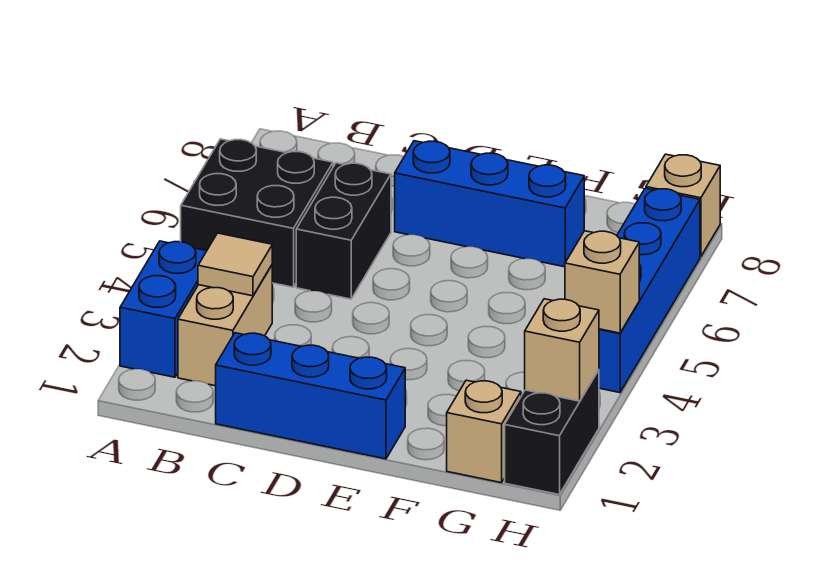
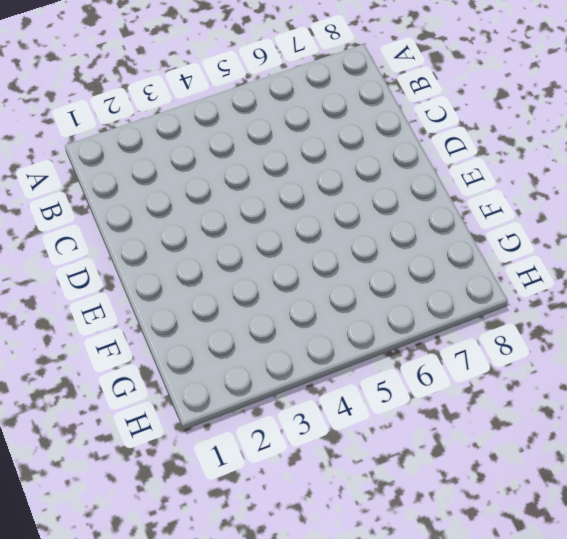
none -> blue 1x2 brick [120,241,206,377]
none -> black 2x2 brick [181,139,333,287]
none -> tan 1x2 brick [178,265,272,386]

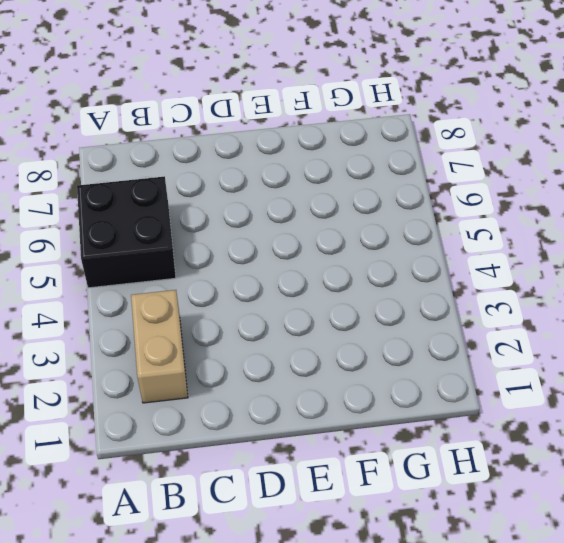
none -> blue 1x2 brick [120,241,206,377]
none -> blue 1x3 brick [216,333,405,459]
none -> black 1x2 brick [296,163,391,299]

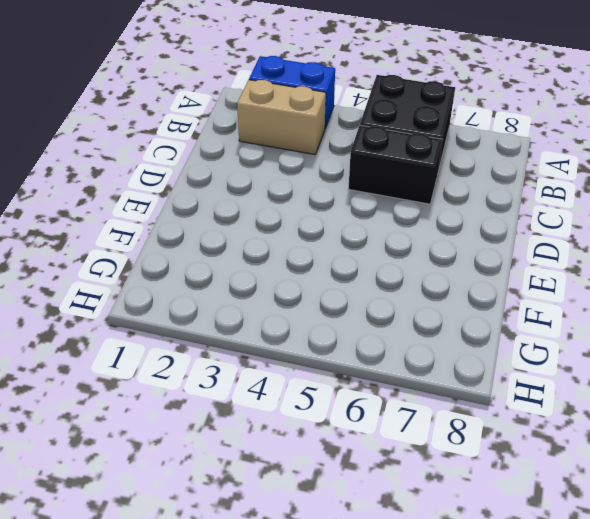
none -> blue 1x3 brick [216,333,405,459]
none -> blue 1x3 brick [395,141,584,267]
none -> tan 1x1 brick [447,380,521,483]

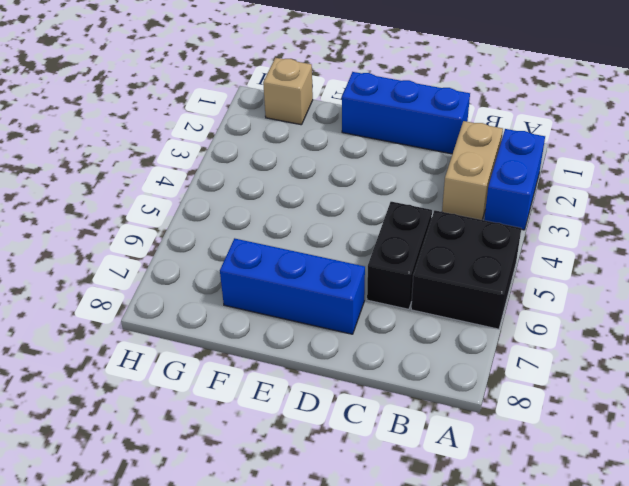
none -> black 1x2 brick [505,370,599,494]
none -> blue 1x4 brick [599,188,700,393]
none -> tan 1x1 brick [646,154,720,257]

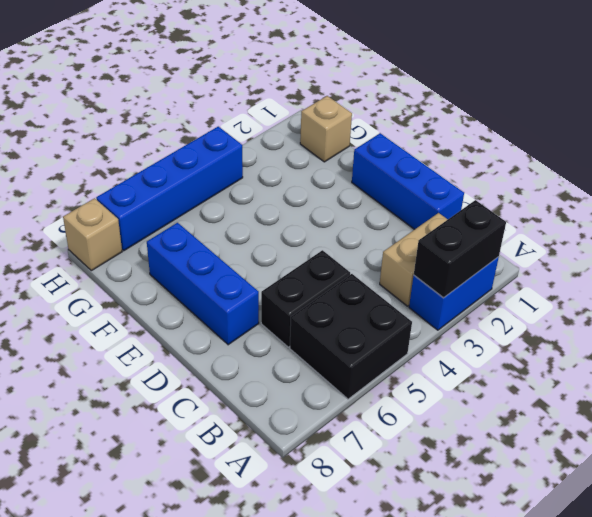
black 1x2 brick [414,200,506,298] -> black 1x2 brick moved to [505,370,599,494]
none -> tan 1x1 tile [198,233,272,296]
none -> tan 1x1 brick [525,299,599,401]
none -> tan 1x1 brick [565,231,639,333]

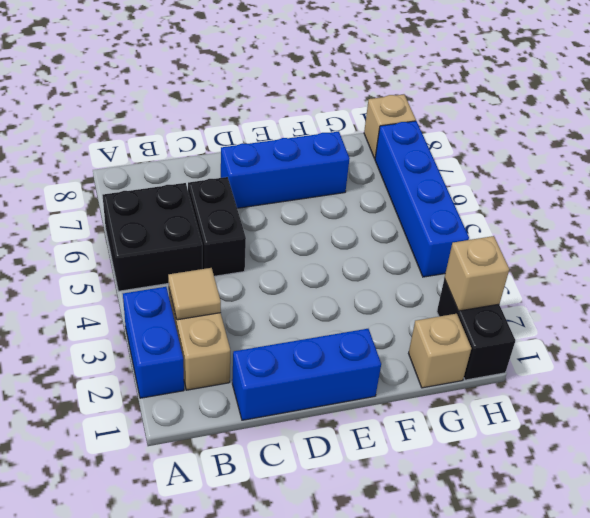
none -> tan 1x1 brick [565,231,639,333]

